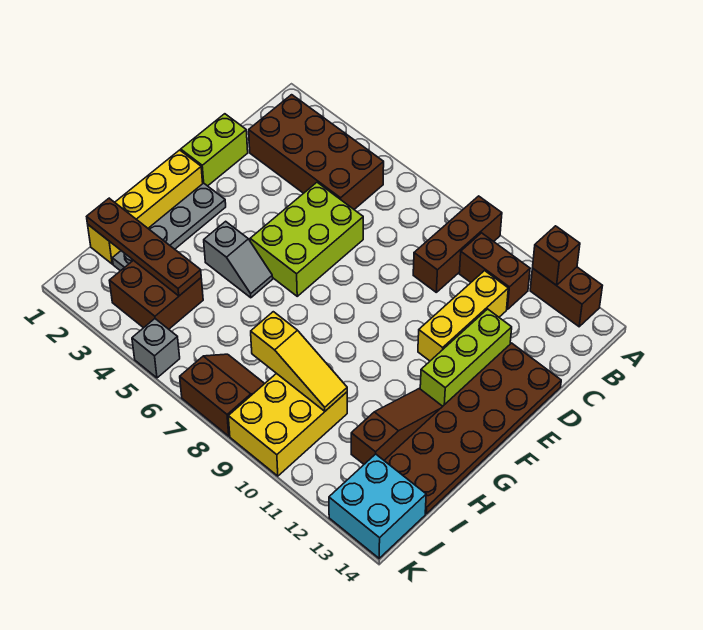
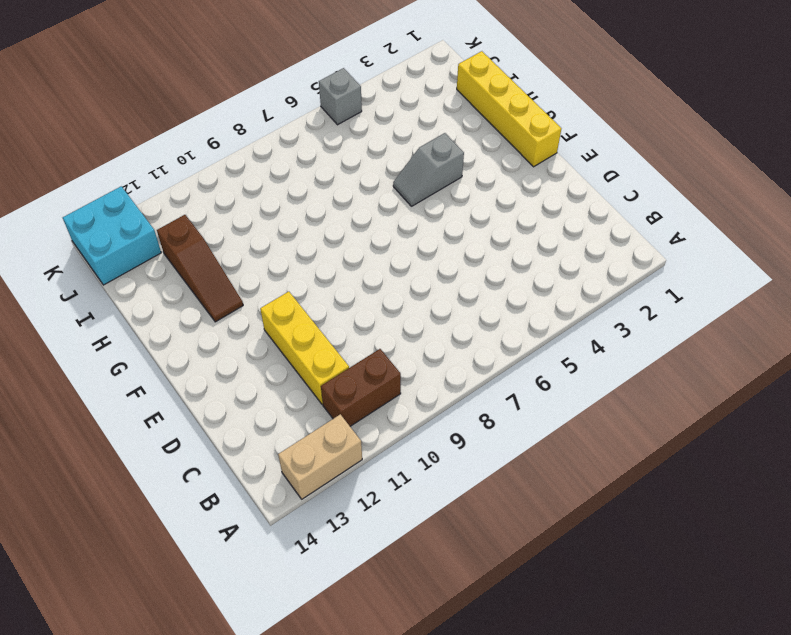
tan 1x2 brick [278,414,362,499] -> brown 1x2 brick [530,267,602,327]
none -> brown 1x3 brick [413,196,502,292]
none -> brown 2x4 brick [249,95,384,209]
none -> lime 1x2 brick [181,114,248,186]

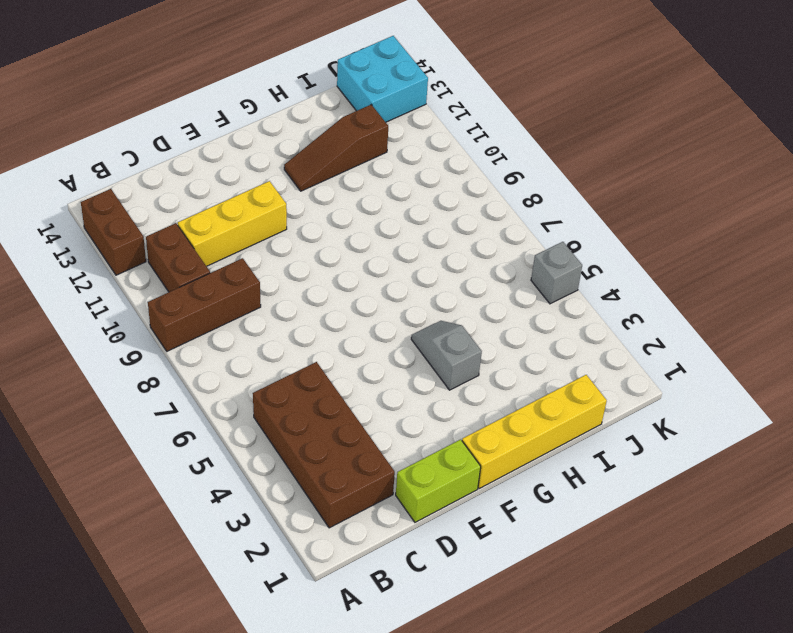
none -> lime 2x3 brick [250,182,363,296]
none -> lime 1x3 brick [420,309,512,406]
none -> brown 2x6 plate [384,343,561,514]

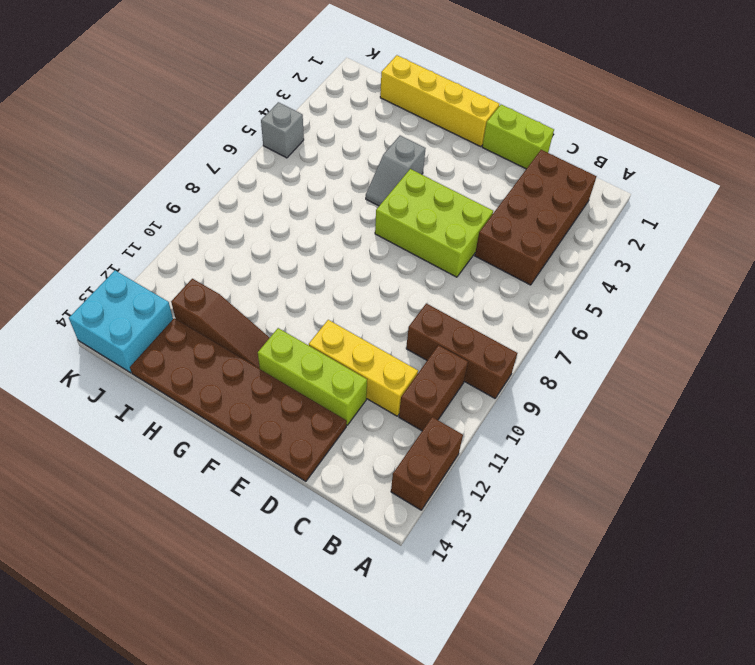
none -> grey 1x4 plate [112,183,226,271]
none -> brown 2x2 brick [109,260,203,329]
none -> yellow 2x3 brick [228,373,347,476]

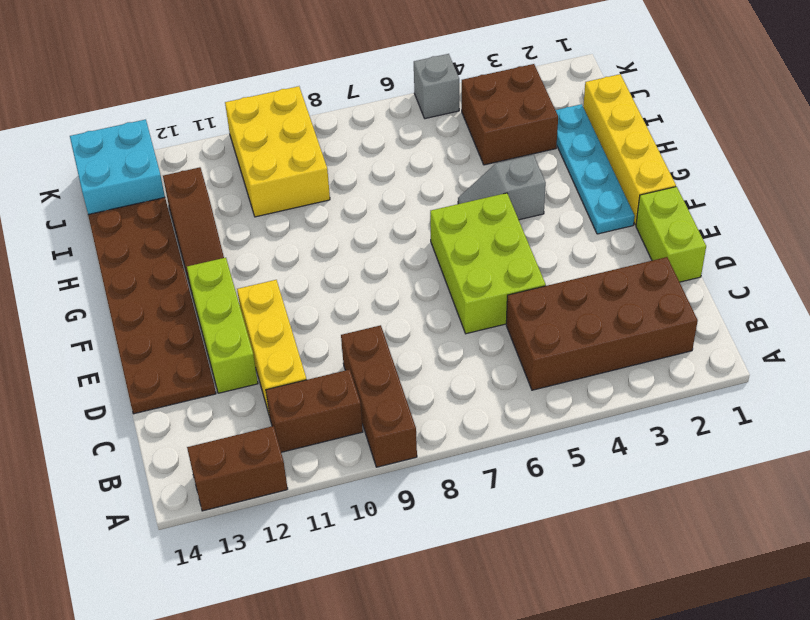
cyan 1x4 plate [556,104,634,234] -> grey 1x4 plate [112,183,226,271]
none -> brown 2x2 slope [180,354,265,436]
none -> brown 1x1 brick [533,226,580,285]
none -> brown 1x4 plate [87,198,201,296]

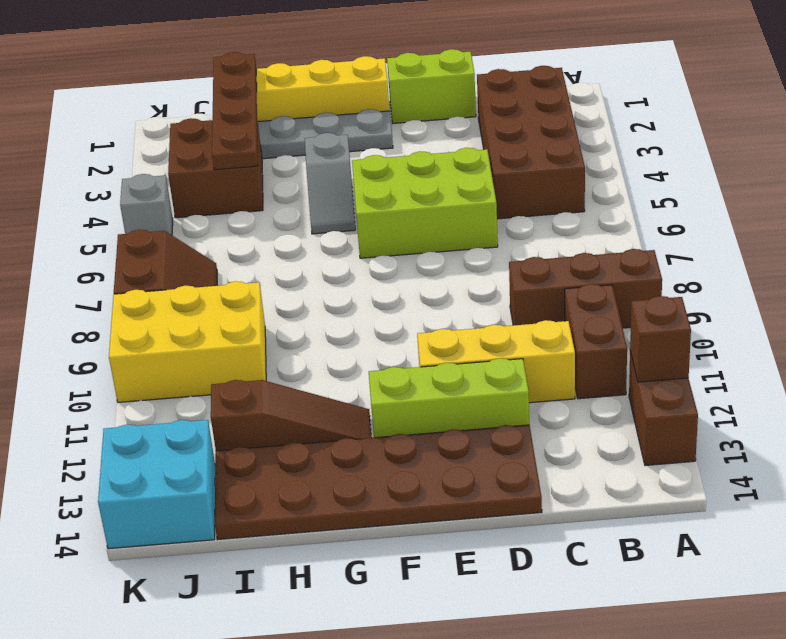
none -> yellow 1x3 slope [251,312,347,411]

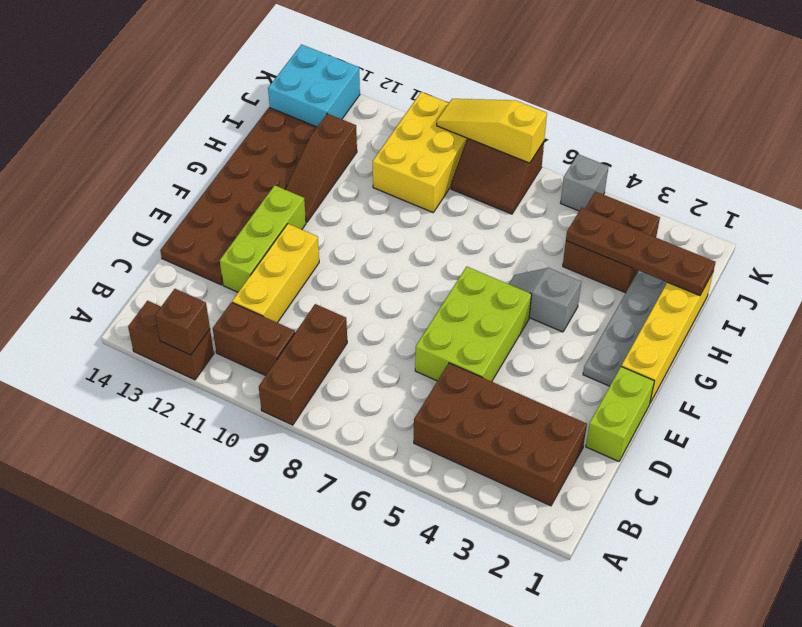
yellow 1x3 slope [437,99,547,163] -> yellow 1x3 slope moved to [251,312,347,411]

